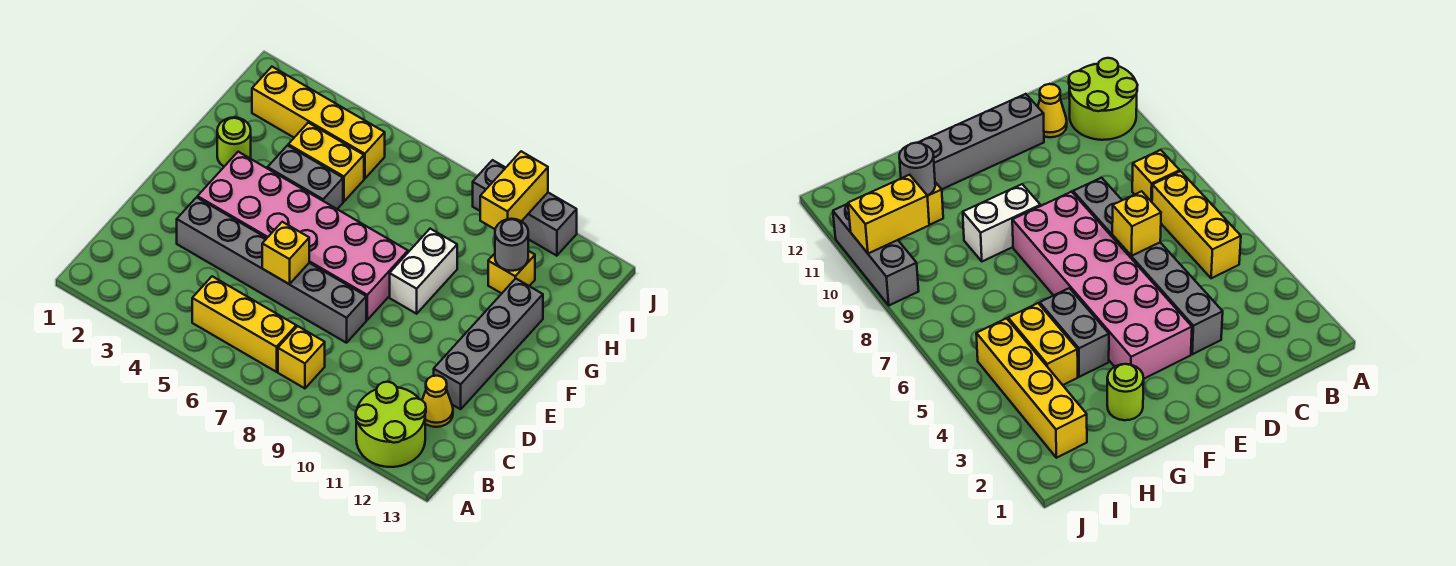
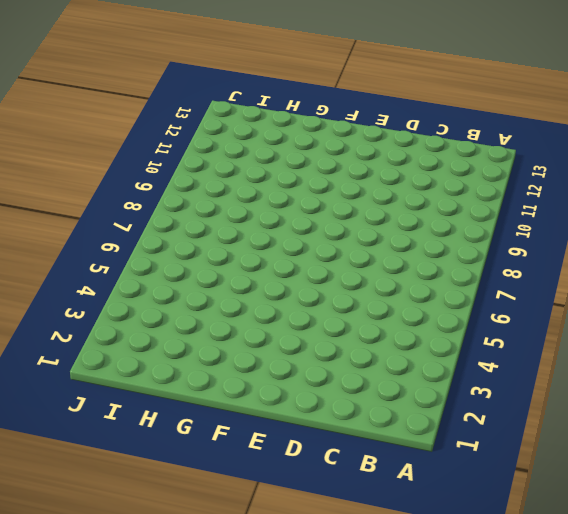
none -> lime 2x2 round brick [356,382,426,467]
none -> yellow 1x3 brick [192,276,296,372]
none -> yellow 1x1 brick [278,326,325,388]

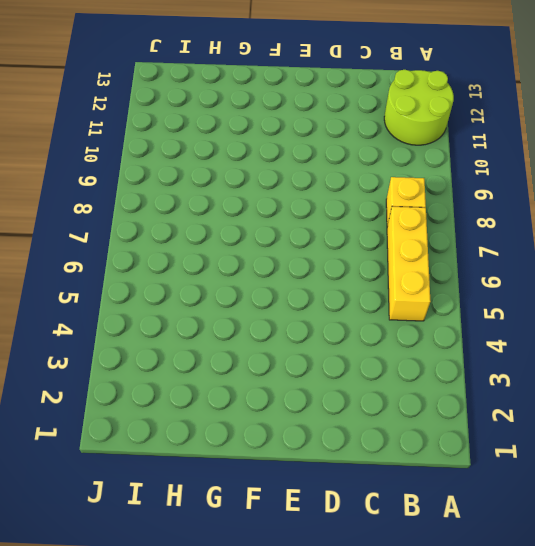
none -> yellow 1x1 cone [422,376,453,427]
none -> grey 1x6 brick [177,197,366,343]
none -> grey 1x4 brick [434,279,543,409]

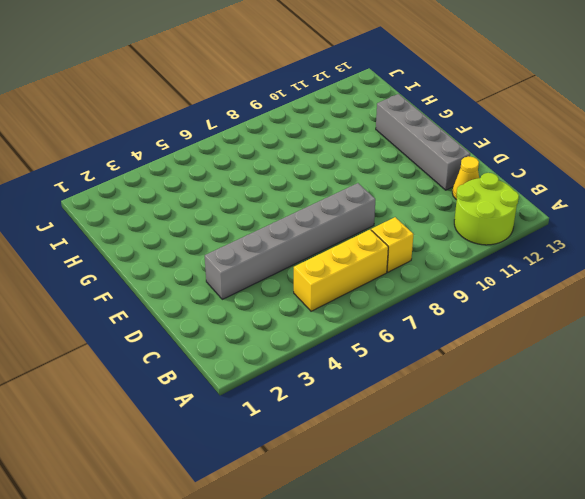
none -> pink 2x6 brick [198,152,408,320]
none -> white 1x2 brick [390,229,457,314]
none -> lime 1x1 round brick [217,117,251,166]

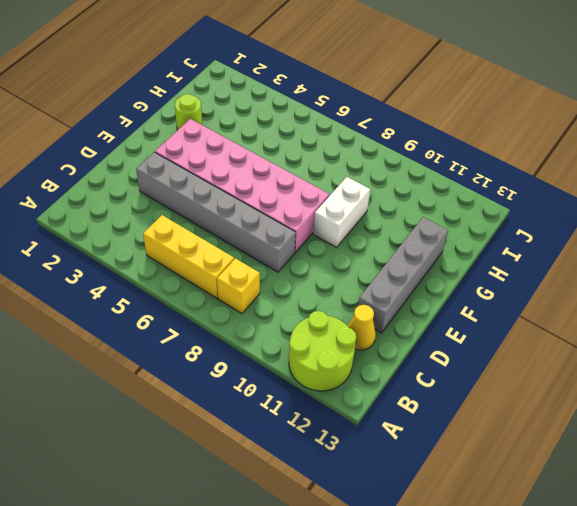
none -> grey 1x2 brick [268,146,343,209]
none -> yellow 1x2 brick [288,123,364,201]
none -> yellow 1x1 brick [488,251,535,293]

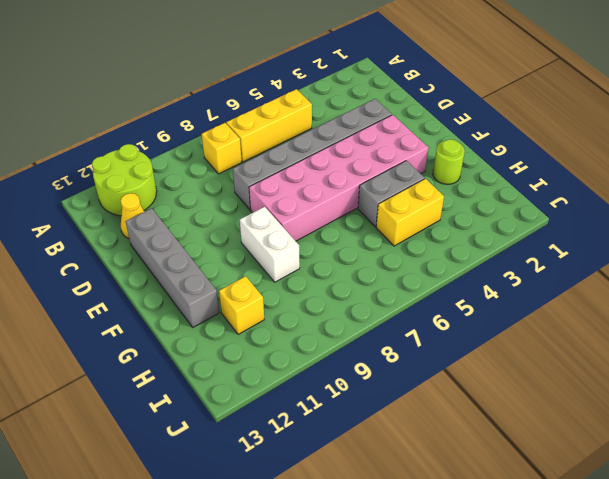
none -> yellow 1x4 brick [252,67,385,179]
none -> grey 1x3 brick [473,160,577,256]
none -> yellow 1x1 brick [262,222,309,284]

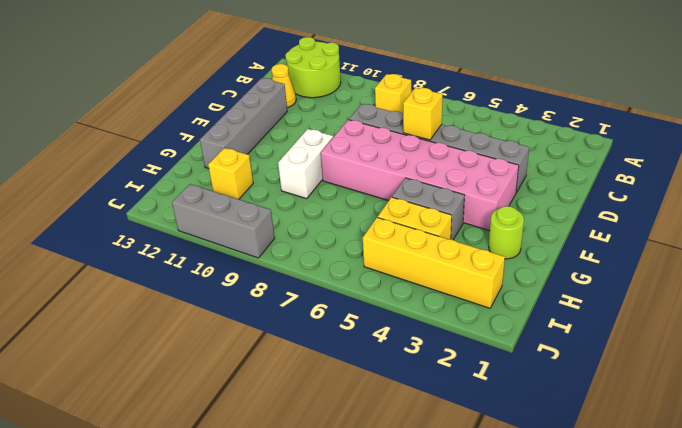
none -> yellow 1x3 brick [192,276,296,372]
none -> grey 1x1 round brick [495,219,528,271]
none -> yellow 1x2 brick [480,151,548,229]

